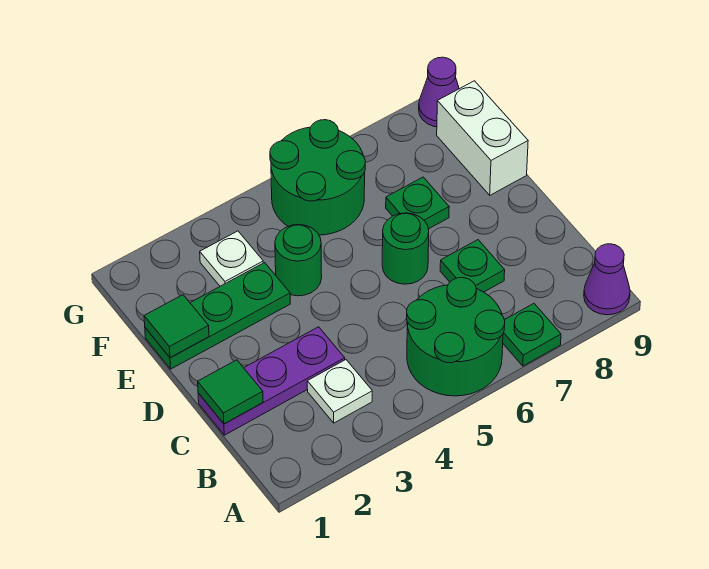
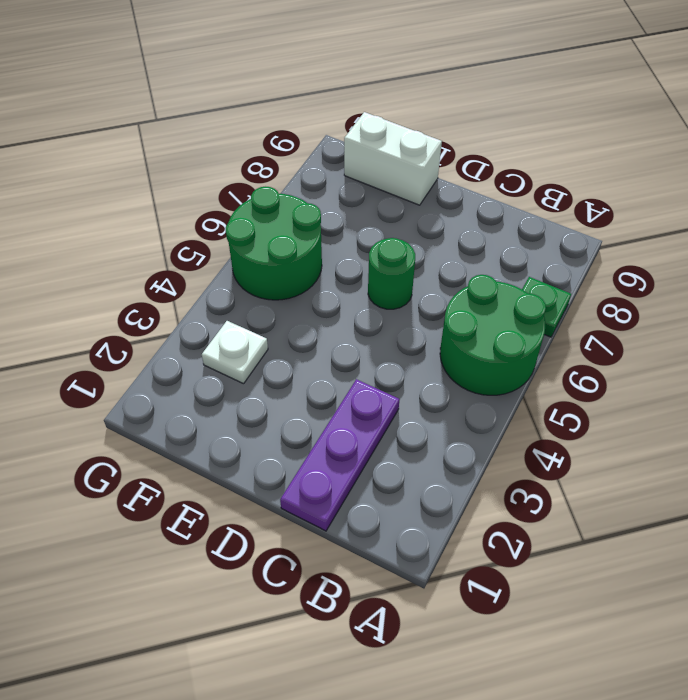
none -> purple 1x1 cone [584,244,630,315]
none -> white 1x1 plate [307,360,372,423]
none -> green 1x1 plate [440,240,505,292]

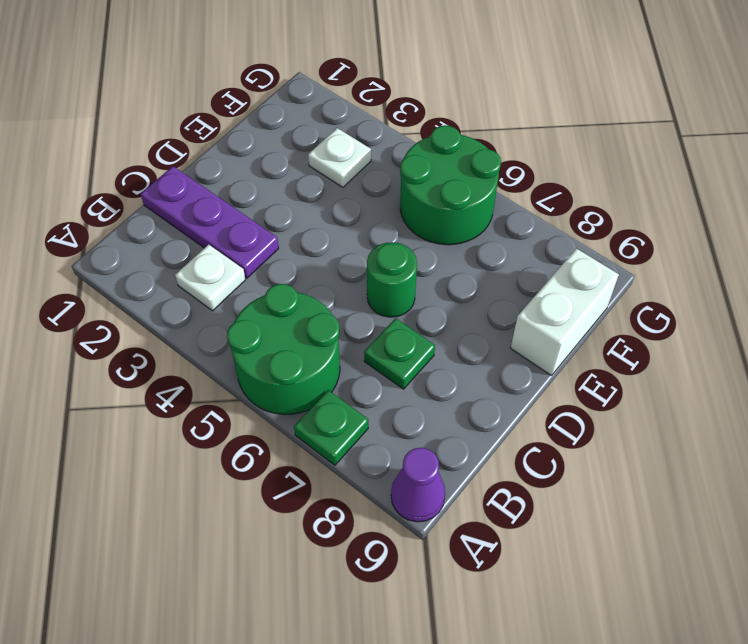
none -> green 1x3 plate [145,263,290,369]
none -> green 1x1 round brick [275,225,322,296]
none -> green 1x1 plate [386,177,449,229]

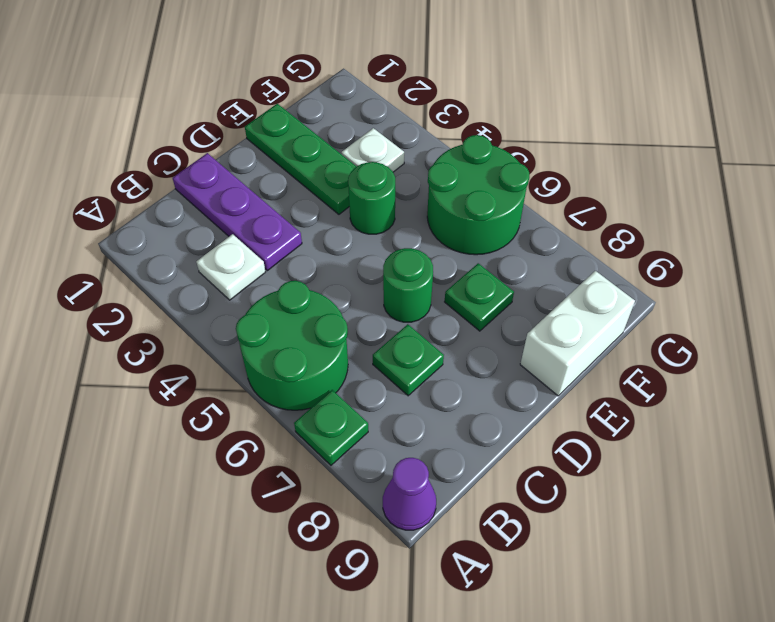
none -> purple 1x1 cone [419,57,459,127]
none -> green 1x1 tile [198,360,263,424]
none -> green 1x1 tile [144,295,209,358]

